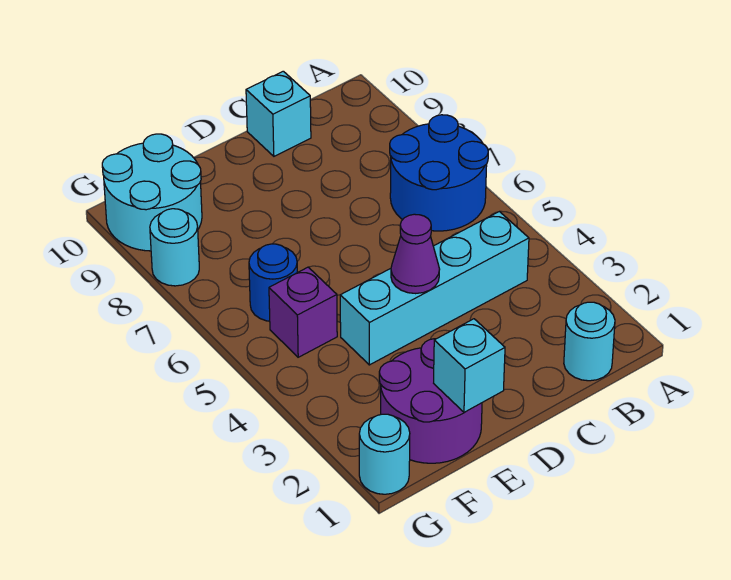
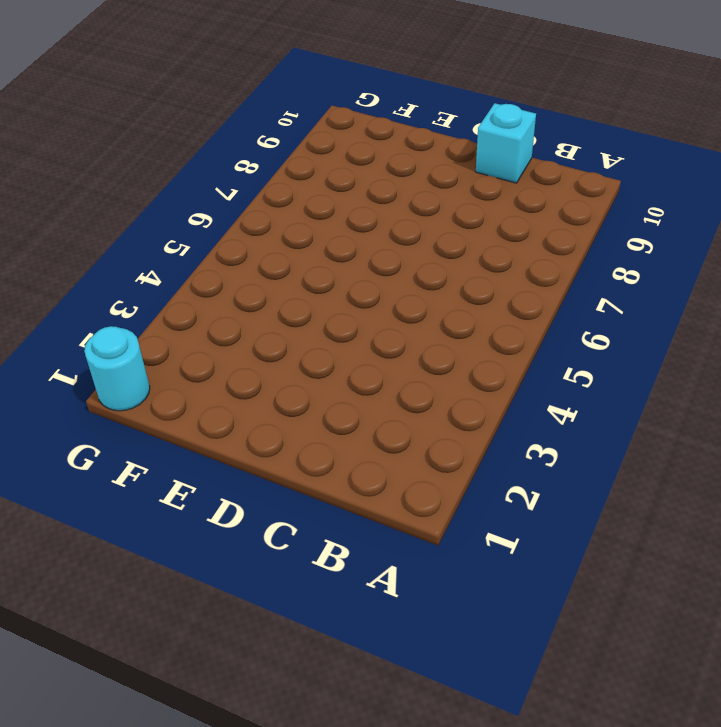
none -> blue 2x2 round brick [390,115,488,231]
none -> cyan 1x1 round brick [564,302,615,381]
none -> cyan 1x4 brick [340,212,529,365]

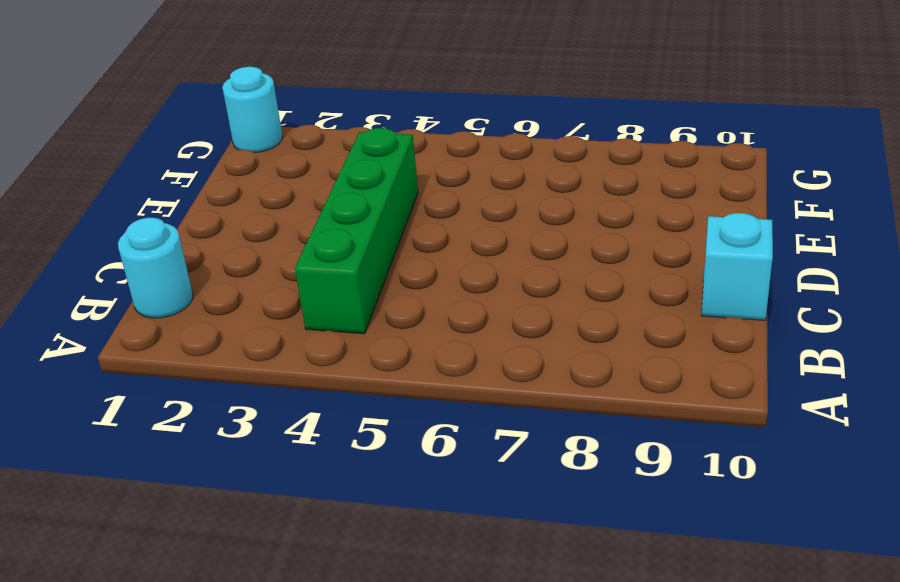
green 1x4 brick [295,128,418,334] -> cyan 1x4 brick [340,212,529,365]
none -> blue 2x2 round brick [390,115,488,231]
none -> purple 2x2 round brick [379,339,482,463]
none -> purple 1x1 brick [269,267,337,357]

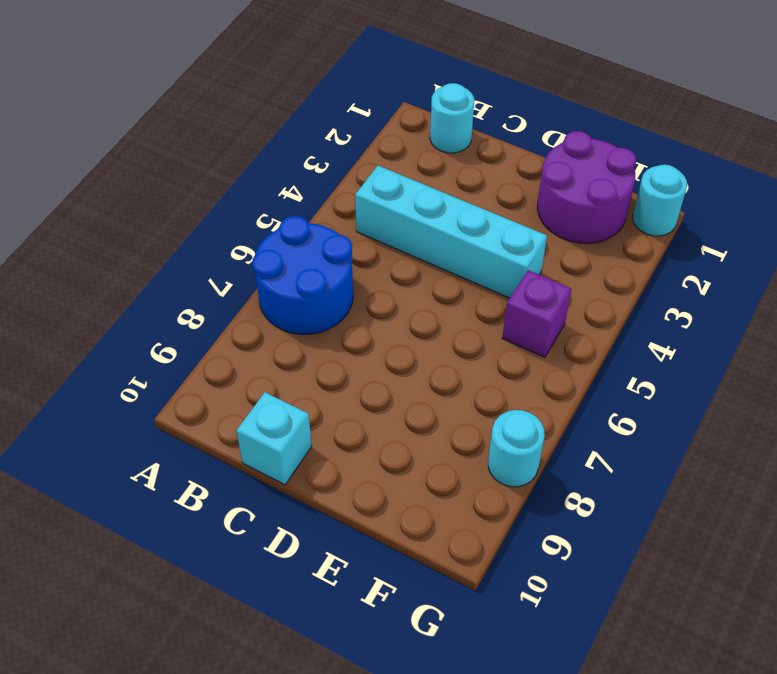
none -> blue 1x1 round brick [249,244,297,321]
none -> cyan 2x2 round brick [102,134,202,251]
none -> purple 1x1 cone [391,214,440,294]

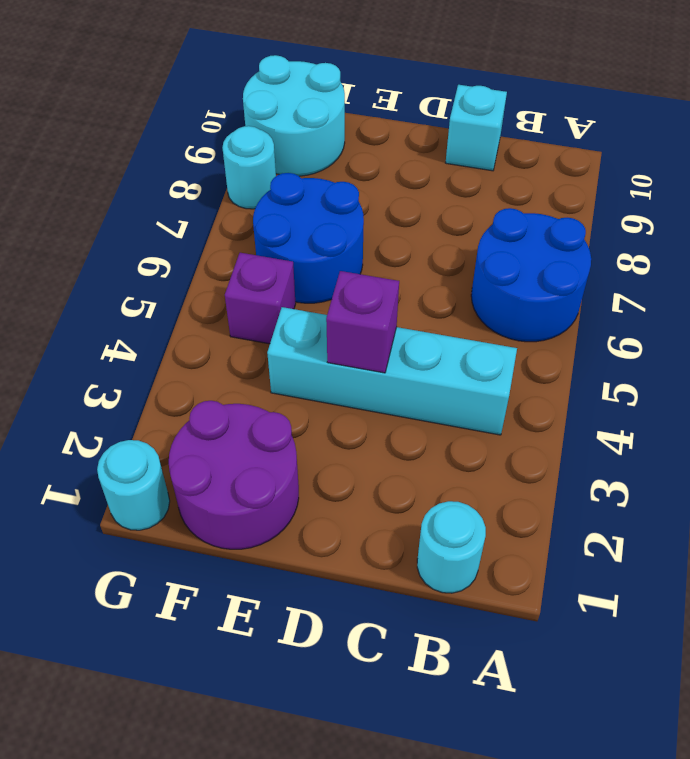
purple 1x1 brick [326,271,399,373] -> purple 1x1 cone [391,214,440,294]
blue 2x2 round brick [253,173,364,303] -> blue 1x1 round brick [249,244,297,321]
none -> cyan 1x1 brick [434,319,505,412]

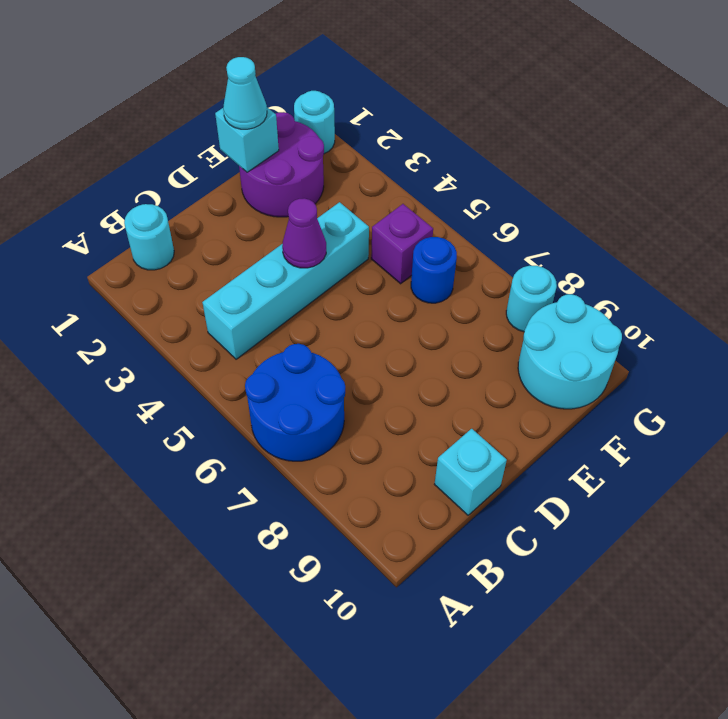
cyan 1x1 cone [223,57,267,129] -> none

